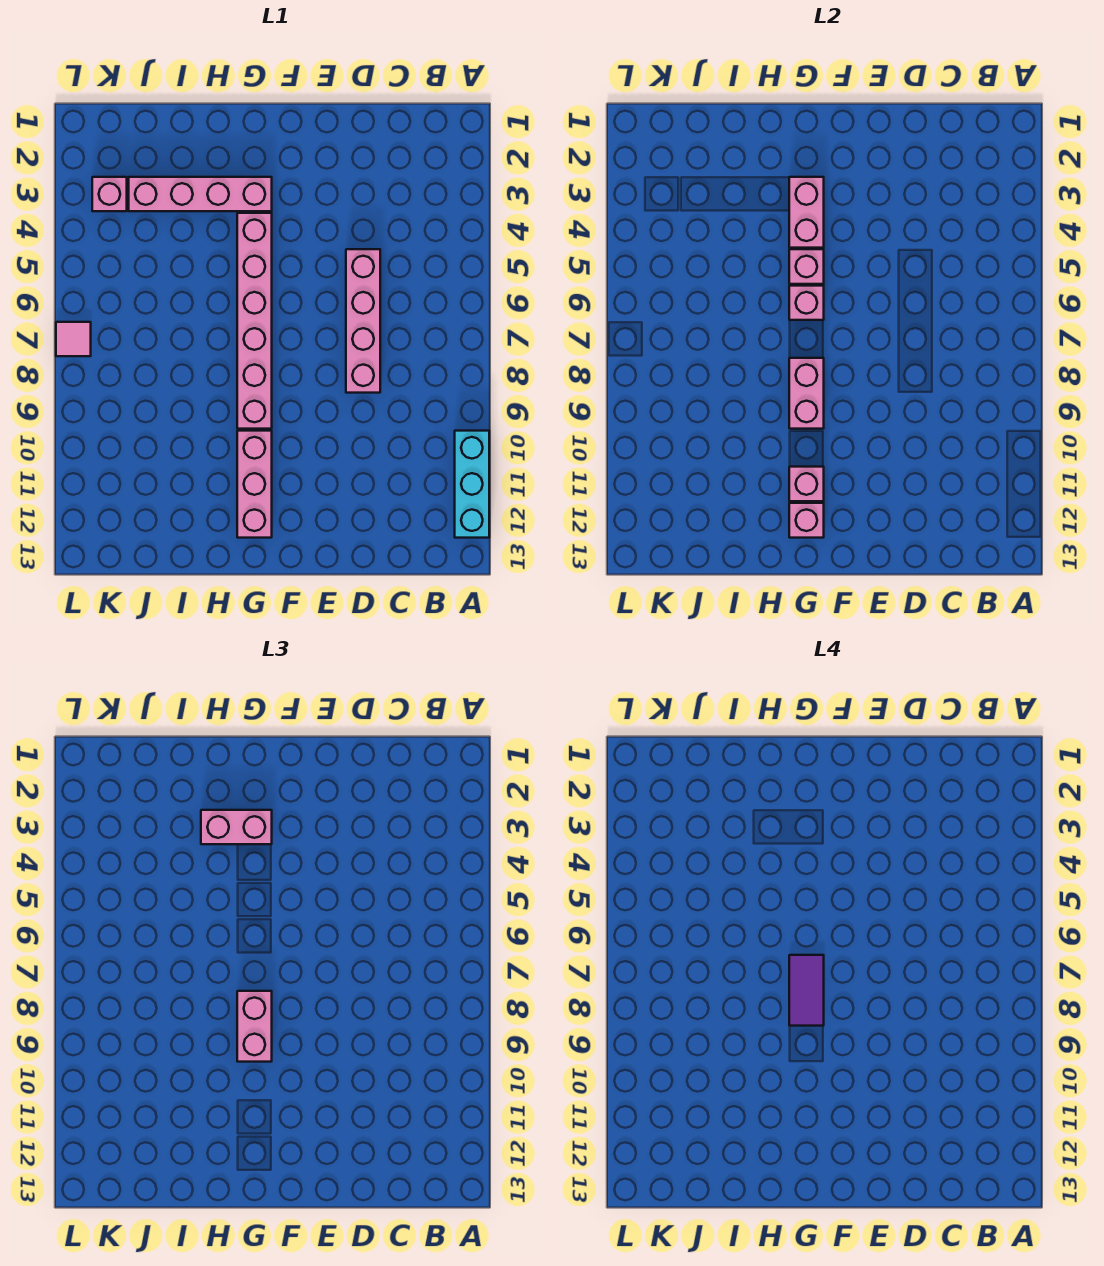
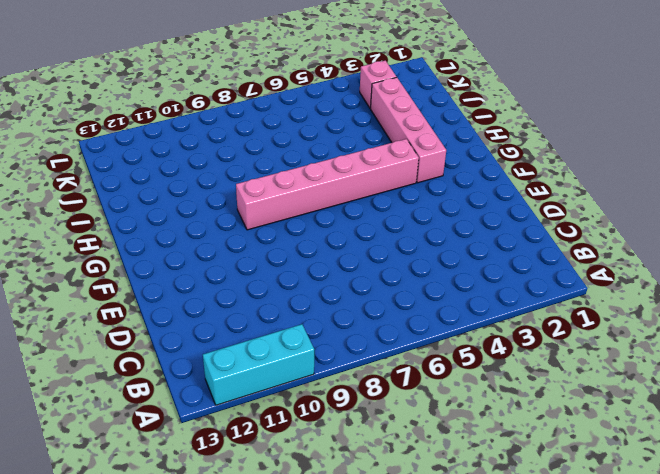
none -> pink 1x4 brick [346,249,380,393]
none -> pink 1x3 brick [237,431,272,538]
none -> pink 1x1 tile [56,322,91,356]

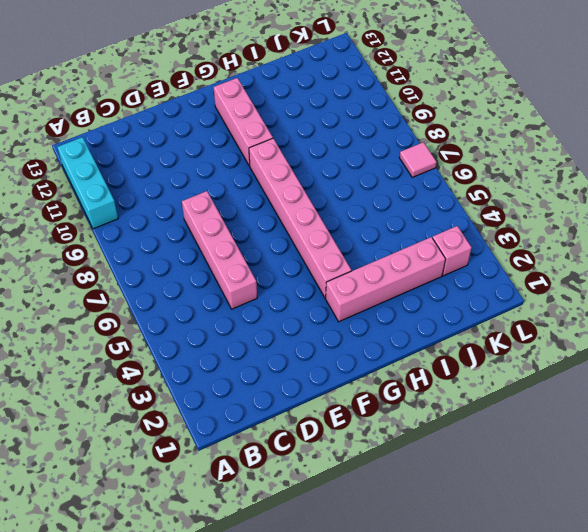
none -> pink 1x2 brick [789,177,824,248]
none -> pink 1x1 brick [789,249,824,284]
none -> pink 1x1 brick [789,286,824,320]

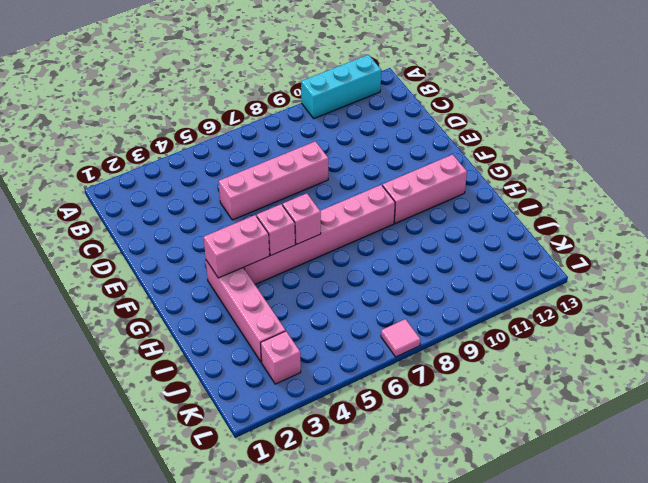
none -> pink 1x2 brick [789,358,824,429]
none -> pink 1x1 brick [789,467,824,501]
none -> pink 1x1 brick [789,503,824,538]

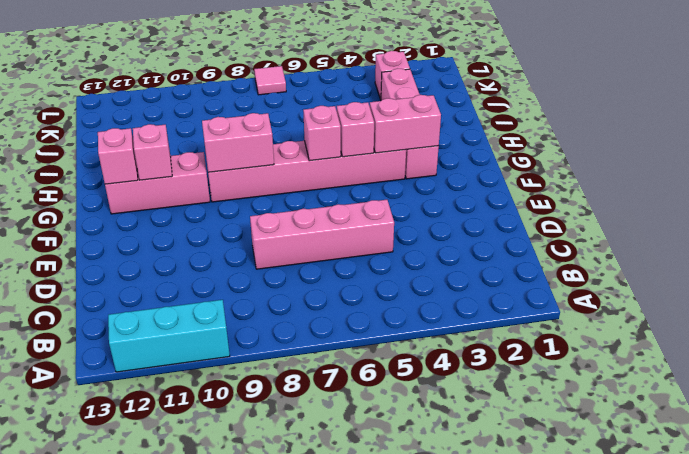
none -> pink 1x2 brick [201,810,272,844]
none -> pink 1x2 brick [237,991,272,1062]
none -> purple 1x2 tile [789,955,824,1026]

